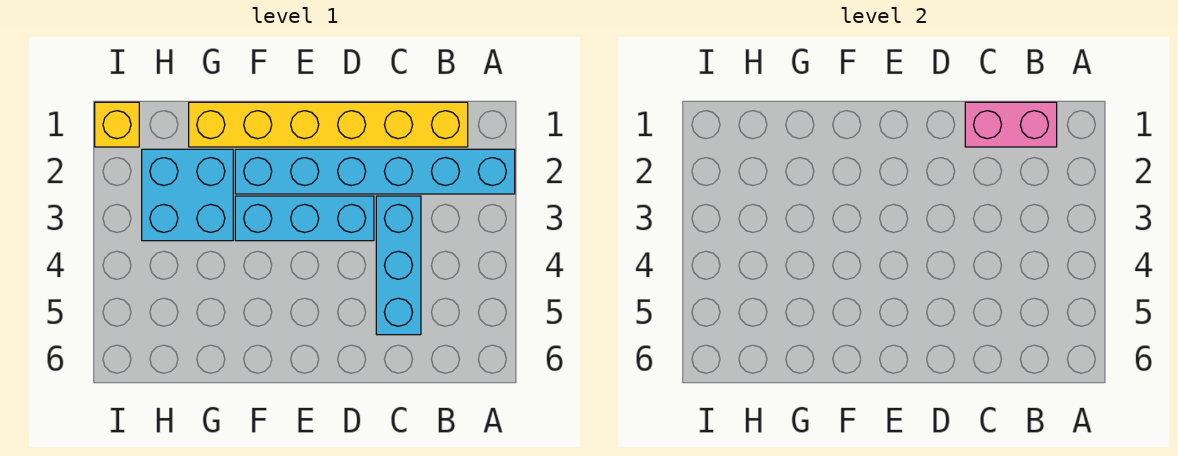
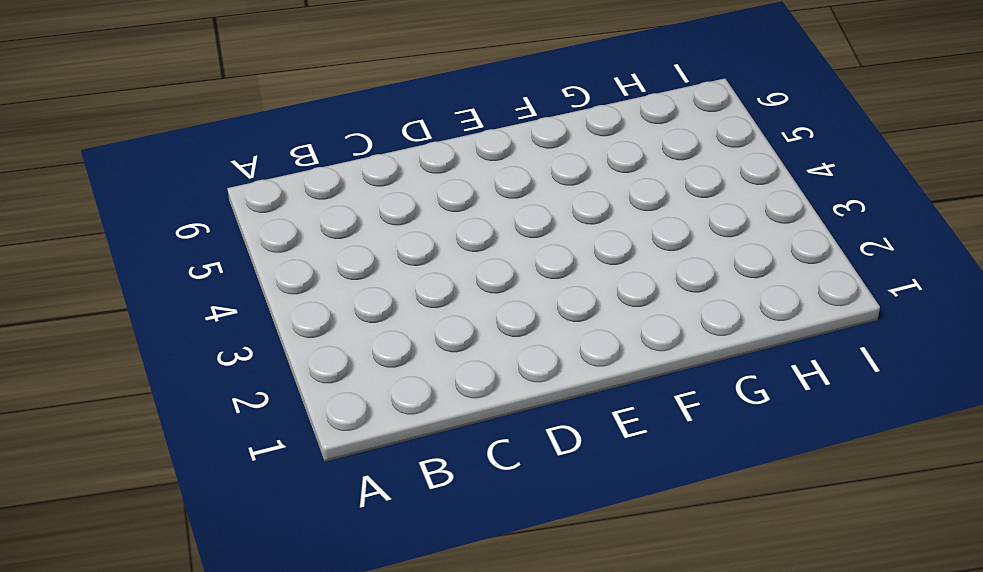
none -> cyan 1x6 brick [235,149,515,194]
none -> yellow 1x6 brick [189,102,468,147]

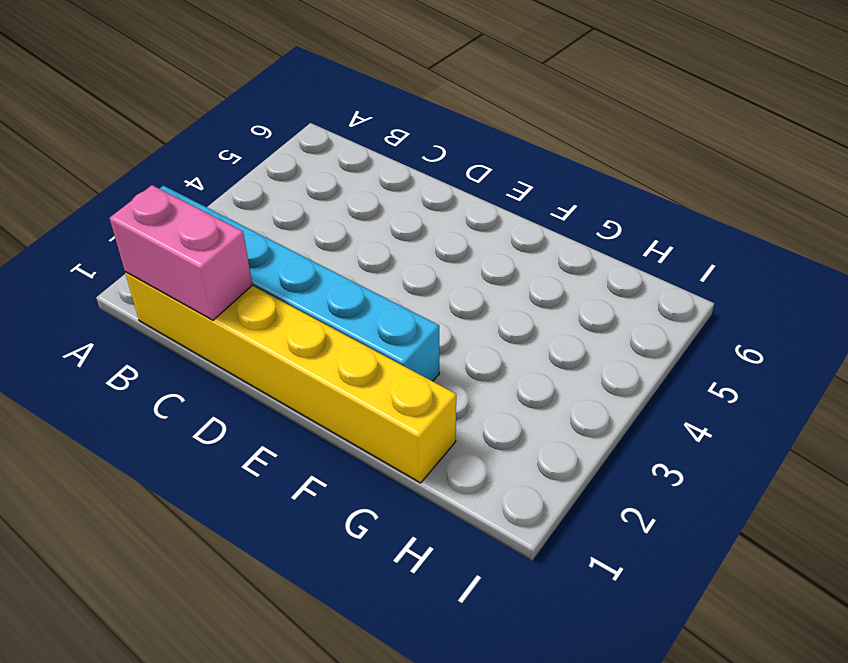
none -> cyan 1x3 brick [376,196,421,335]
none -> cyan 1x3 brick [235,196,374,241]

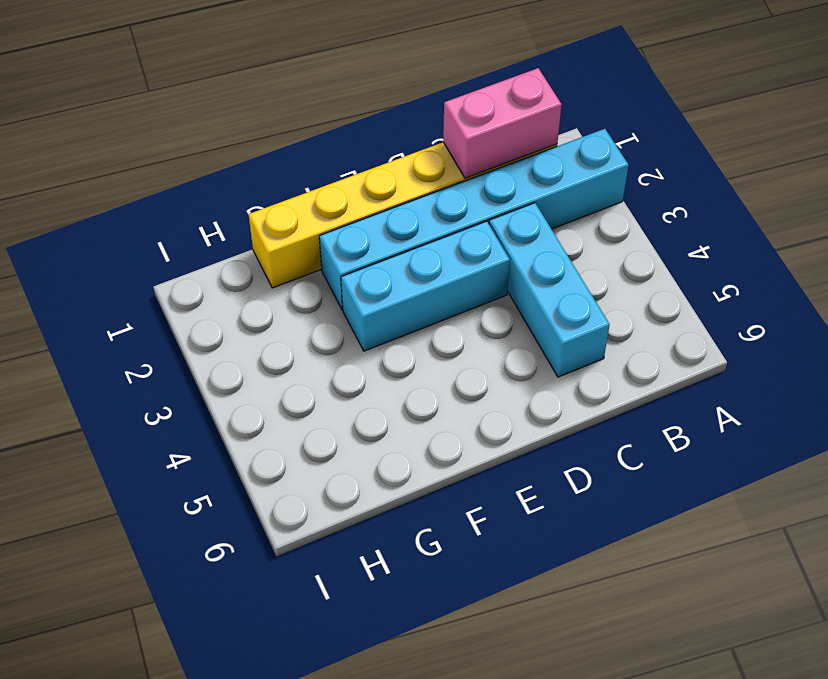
none -> cyan 2x2 brick [142,149,233,241]
none -> yellow 1x1 brick [95,102,139,147]

